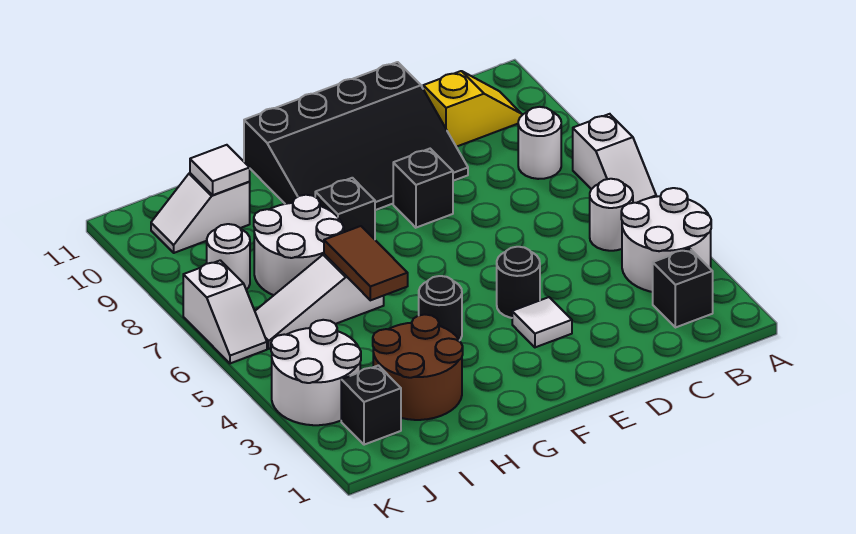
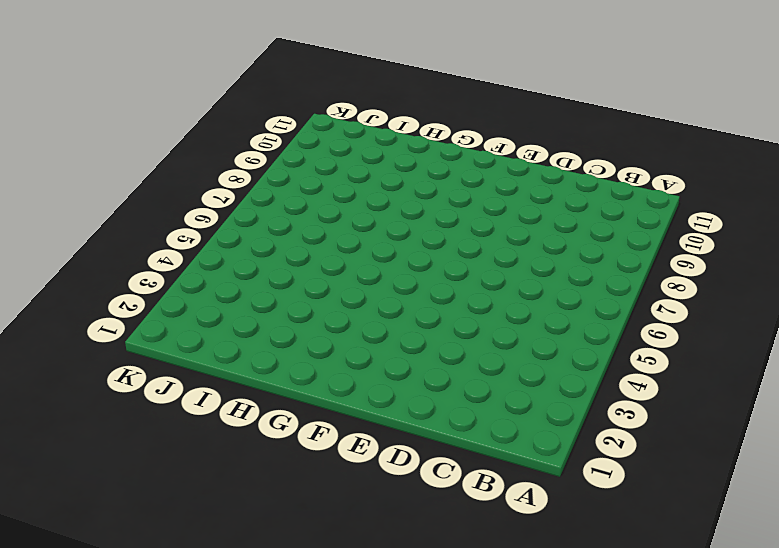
none -> white 2x2 round brick [621,188,711,292]
none -> white 1x2 slope [573,114,656,203]
none -> black 1x1 brick [653,248,713,328]

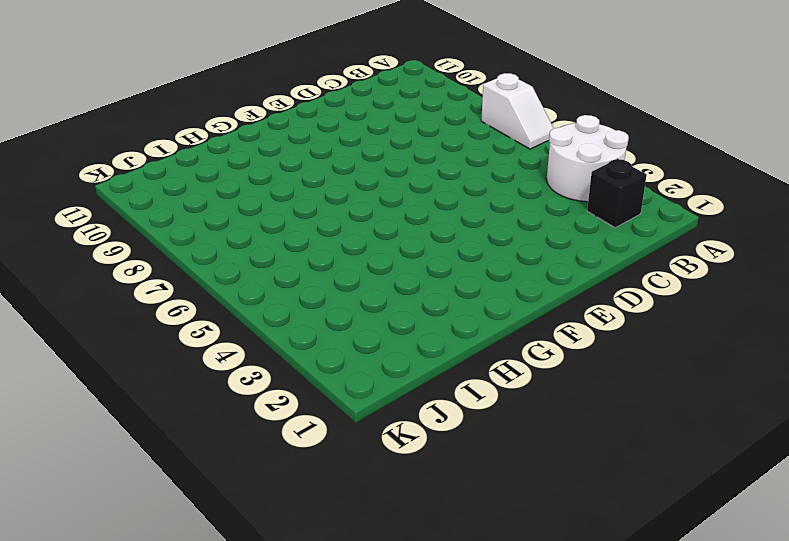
none -> white 1x1 round brick [590,179,633,251]
none -> white 1x1 round brick [518,107,561,179]
none -> yellow 1x2 slope [423,71,522,147]

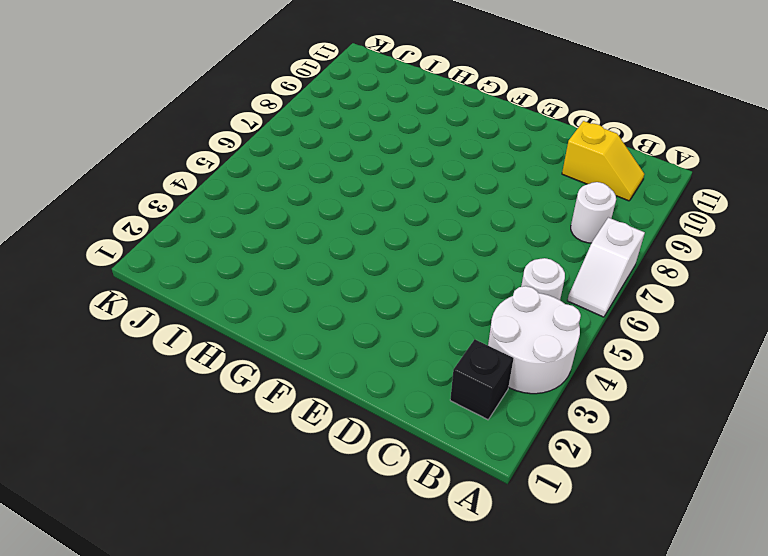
none -> black 3x4 slope [244,62,468,210]
none -> white 1x1 tile [512,297,572,347]
none -> black 1x1 round brick [497,247,540,318]

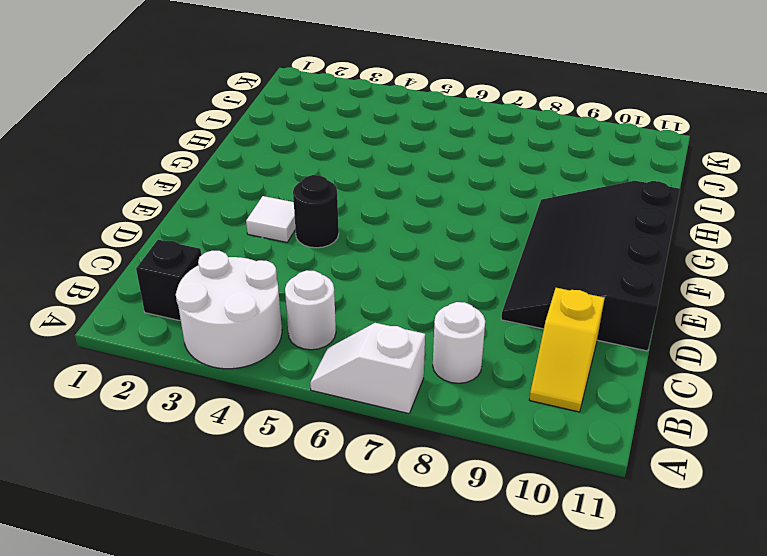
none -> black 1x1 brick [393,149,453,228]
none -> black 1x1 round brick [419,276,462,340]
none -> black 1x1 brick [315,178,375,239]

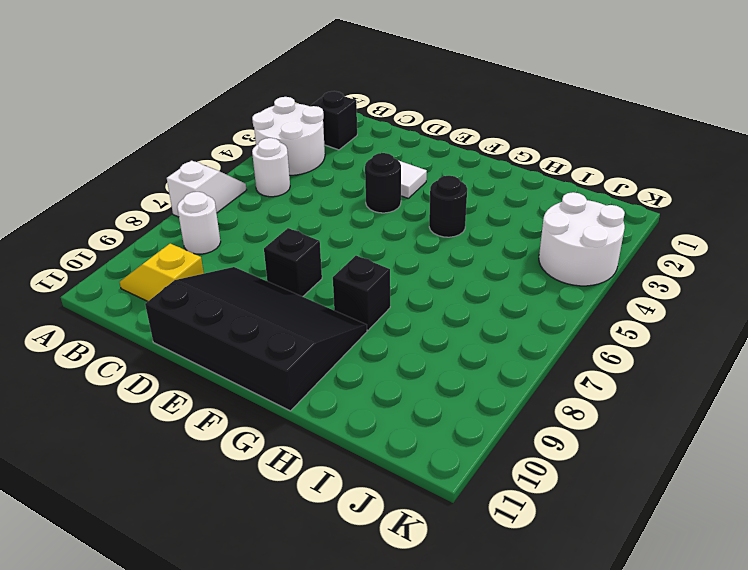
none -> brown 2x2 round brick [373,315,463,420]
none -> white 1x3 slope [255,254,384,349]
none -> white 2x2 round brick [254,195,344,295]

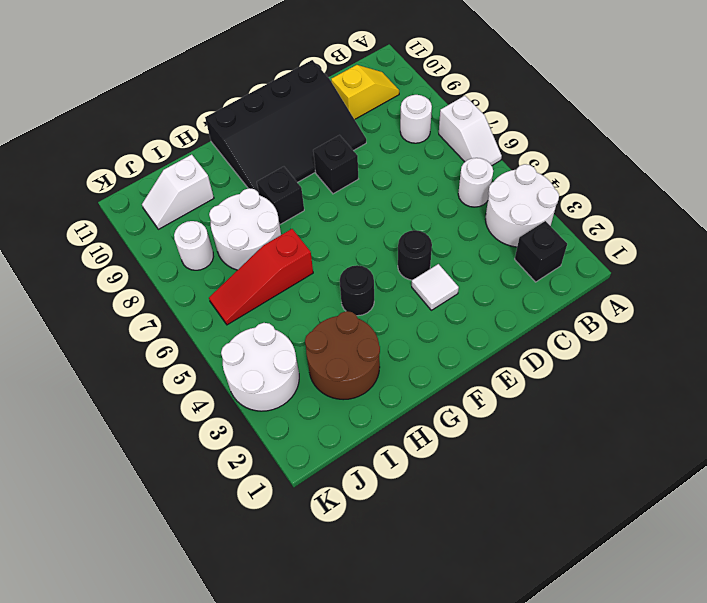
red 1x3 slope [209,229,313,325] -> white 1x3 slope [255,254,384,349]
none -> black 1x1 brick [341,365,401,445]
none -> white 1x2 slope [183,260,267,363]
none -> brown 1x2 tile [324,226,408,300]

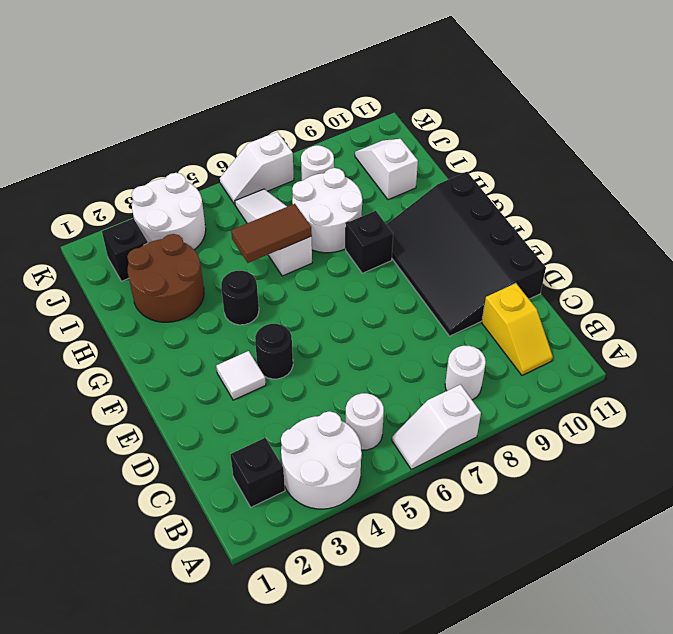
none -> black 1x1 brick [393,149,453,228]
none -> white 1x1 tile [190,145,250,195]

